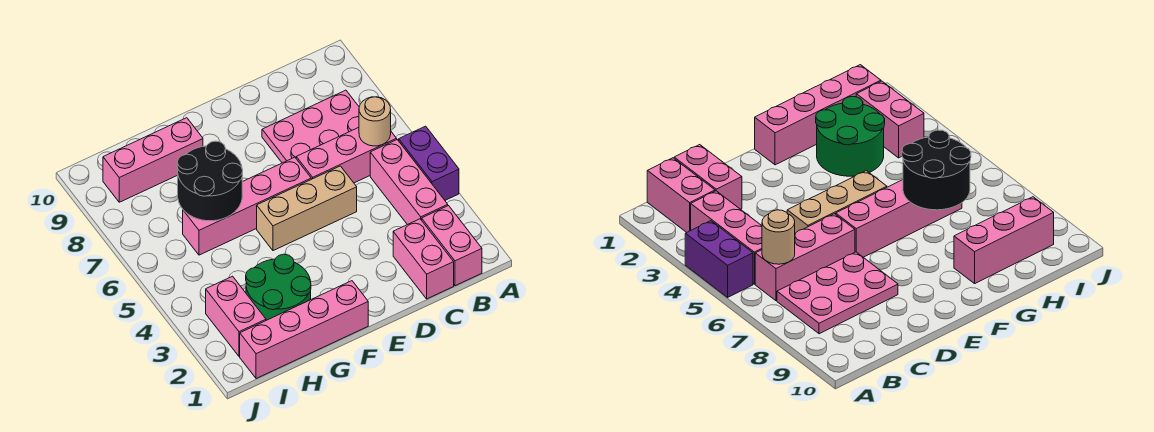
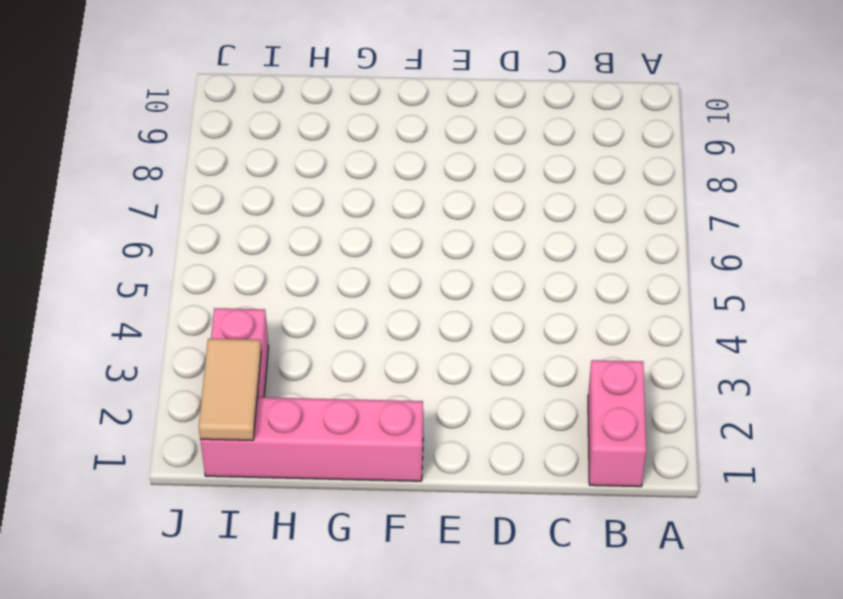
tan 1x2 tile [199,339,261,440] -> none
none -> purple 1x2 brick [399,126,459,200]
none -> pink 1x3 brick [370,140,448,225]
none -> pink 1x3 brick [296,127,397,183]

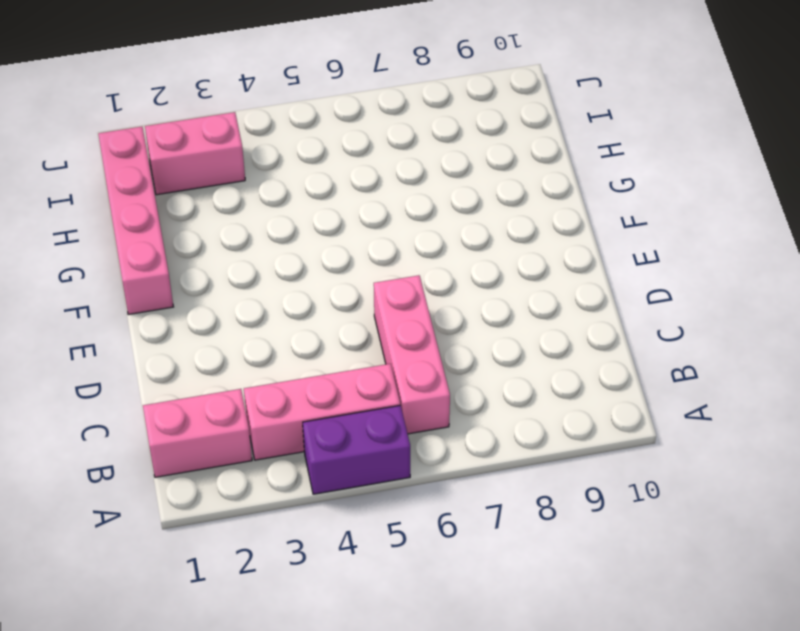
none -> pink 2x3 plate [262,90,359,163]
none -> pink 1x2 brick [393,219,454,299]
none -> tan 1x3 brick [257,166,357,251]

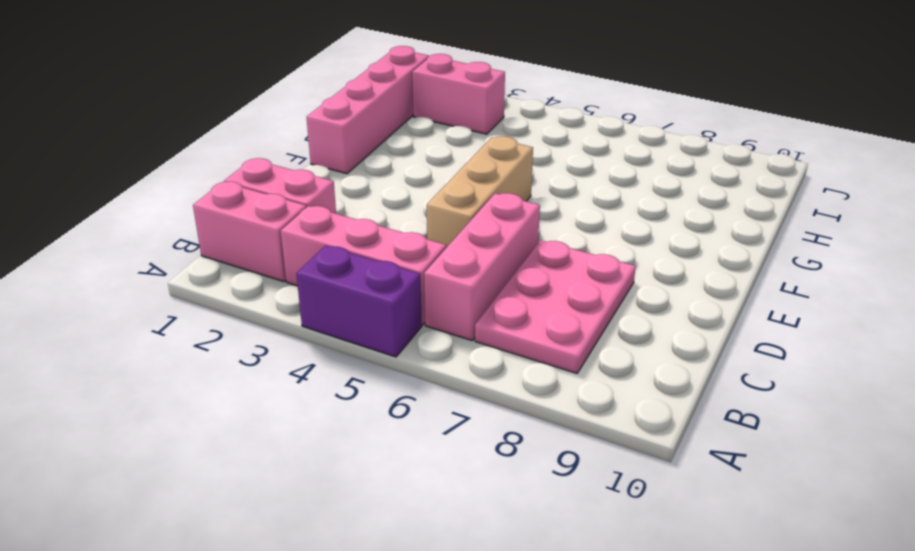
none -> pink 1x4 brick [183,157,311,255]
none -> green 2x2 round brick [246,254,311,320]
none -> pink 1x3 brick [103,118,203,202]

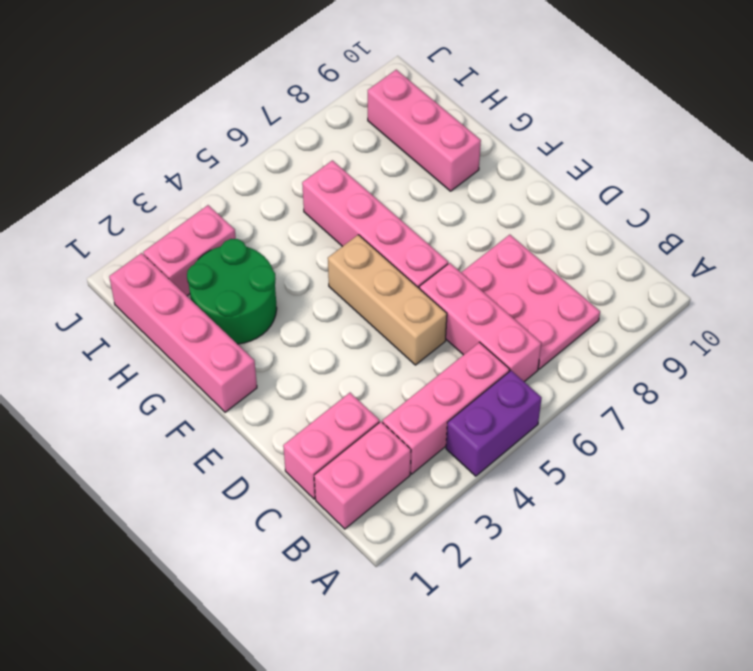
none -> tan 1x1 round brick [359,97,391,146]
none -> black 2x2 round brick [177,141,243,221]

